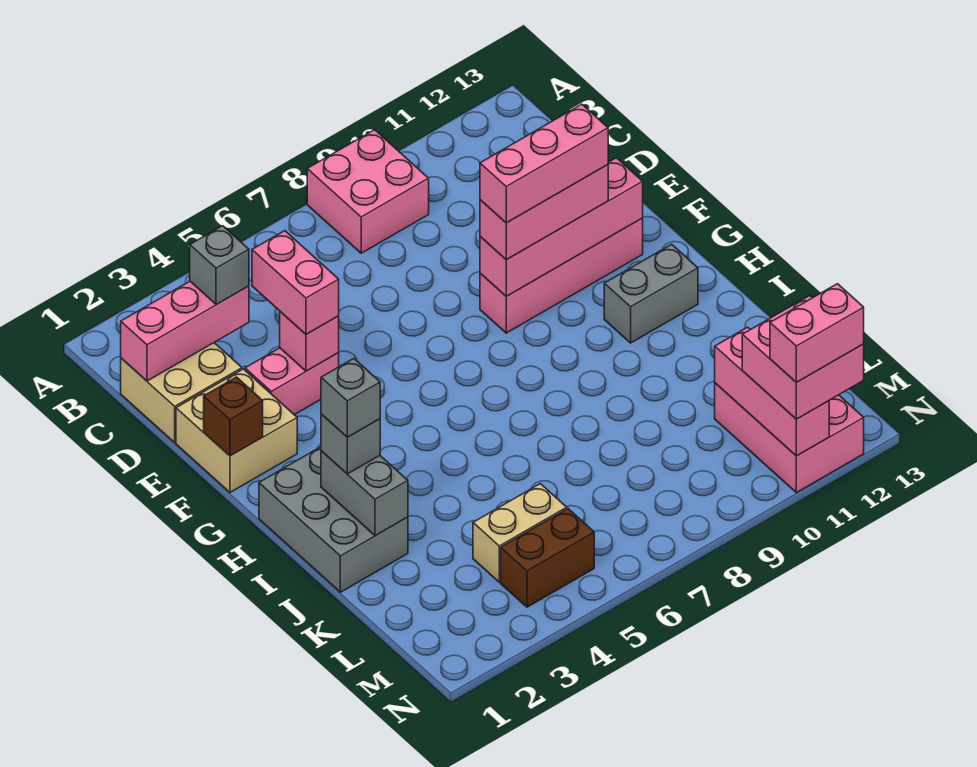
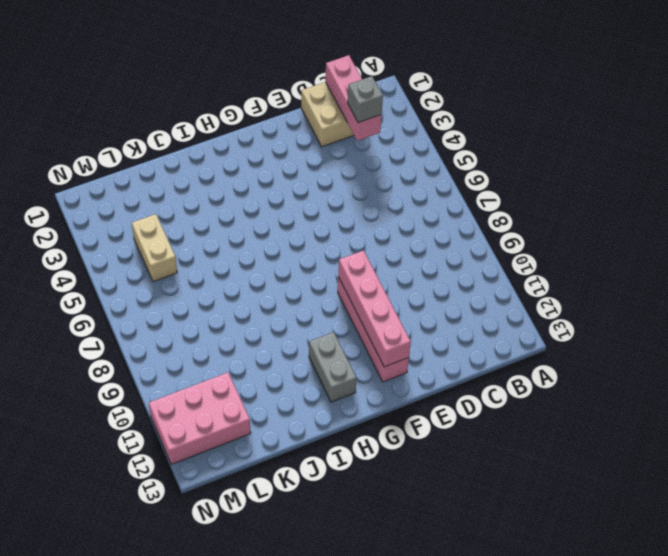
none -> pink 2x2 brick [307,130,429,253]
none -> tan 2x2 brick [176,369,297,492]
none -> pink 1x2 brick [245,348,339,415]

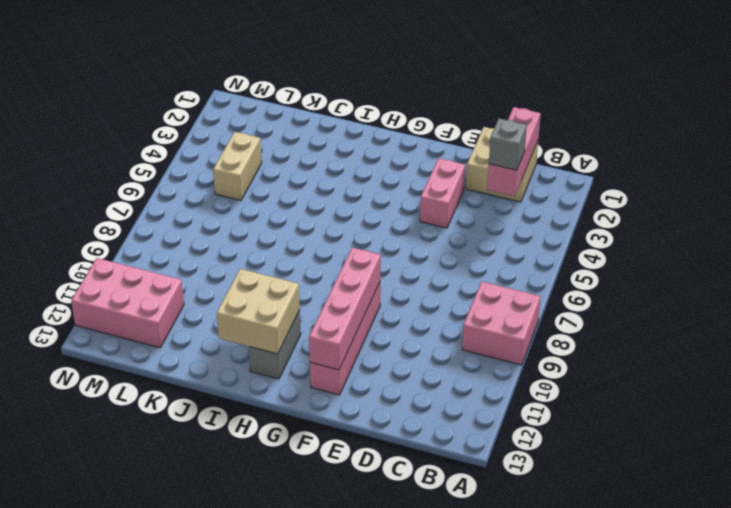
tan 2x2 brick [217,269,300,354] -> tan 2x2 brick moved to [176,369,297,492]
none -> grey 2x3 brick [259,447,408,592]
none -> brown 1x2 brick [501,509,594,607]
none -> pink 1x1 brick [280,312,339,371]

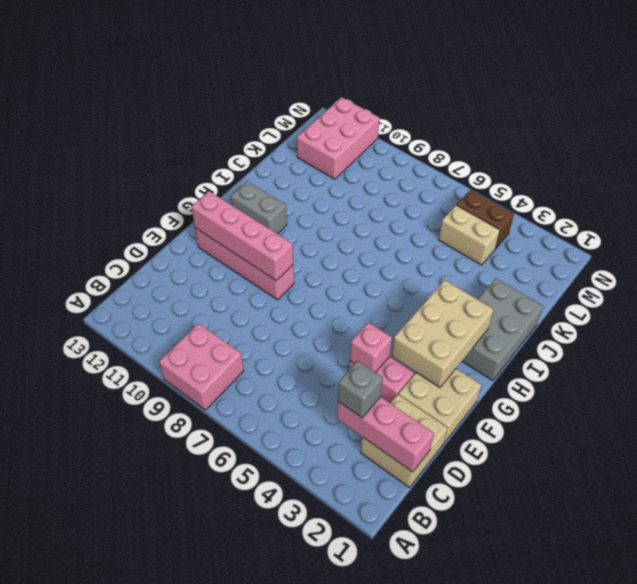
tan 2x3 brick [392,280,494,387] -> none
none -> brown 1x1 brick [204,377,263,456]
none -> grey 1x2 brick [321,451,408,535]
none -> pink 1x3 brick [715,327,829,456]

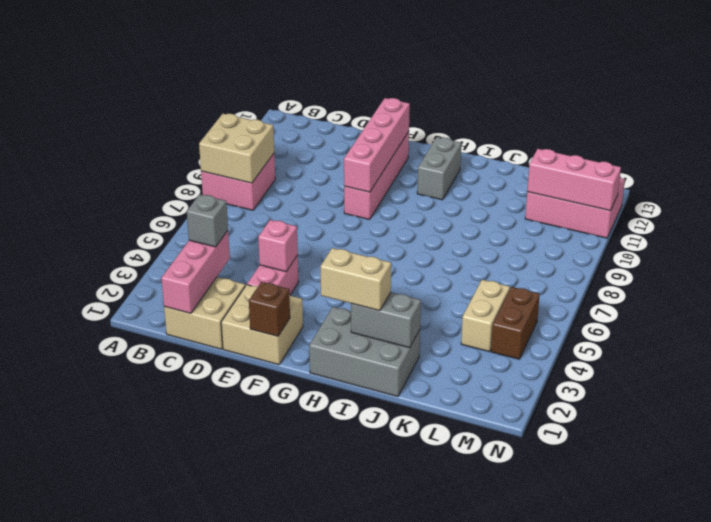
tan 2x2 brick [199,114,274,183] -> none
tan 1x2 brick [320,248,391,311] -> grey 1x1 brick [321,414,380,474]
none -> pink 1x2 brick [252,231,339,334]
none -> pink 1x3 brick [480,165,608,260]
none -> pink 2x2 brick [742,296,864,419]

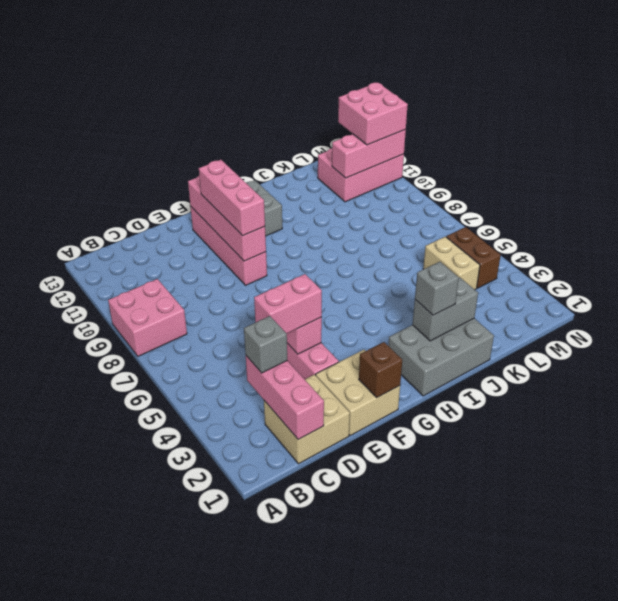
none -> pink 1x3 brick [480,104,608,223]
none -> grey 1x1 brick [321,359,380,437]
none -> pink 1x2 brick [770,284,864,382]

